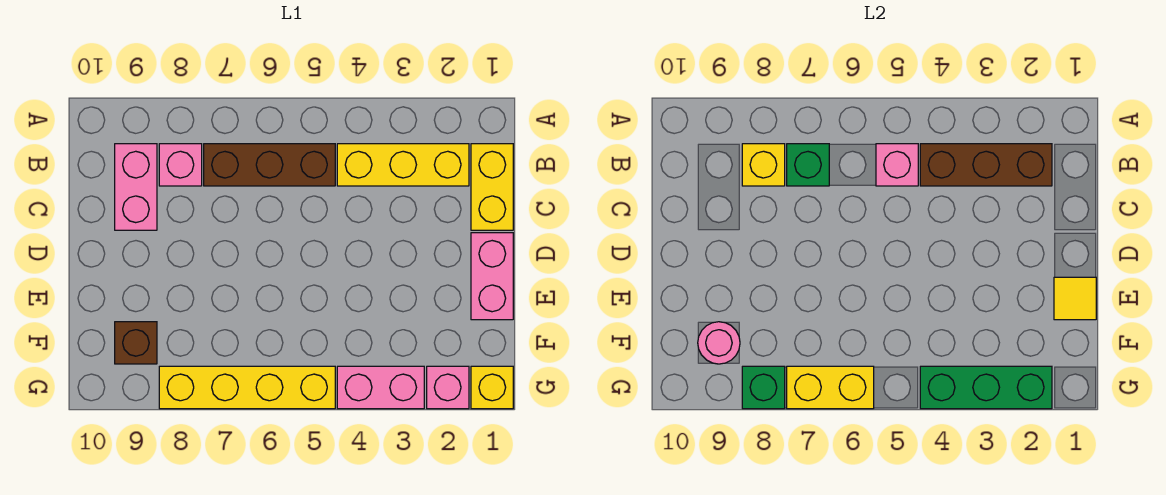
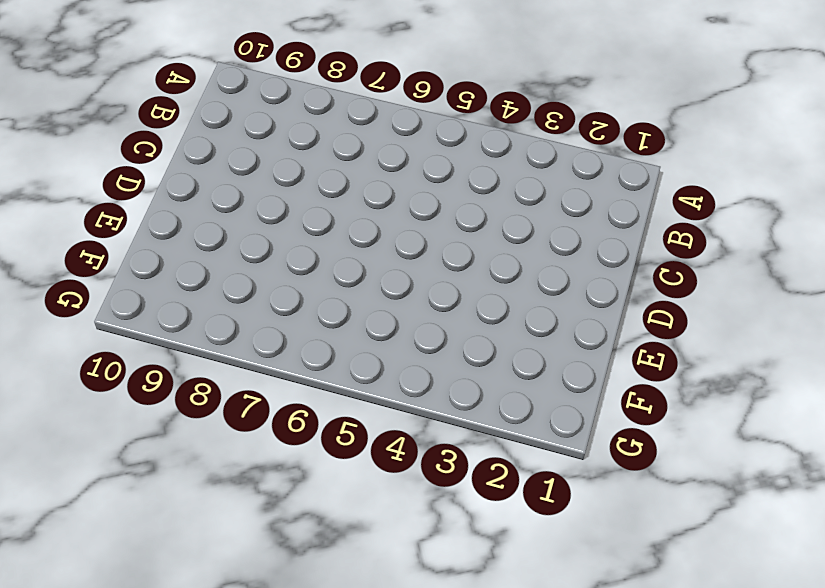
none -> yellow 1x2 brick [471,144,513,230]
none -> yellow 1x3 brick [337,144,469,186]
none -> brown 1x3 brick [204,144,335,186]

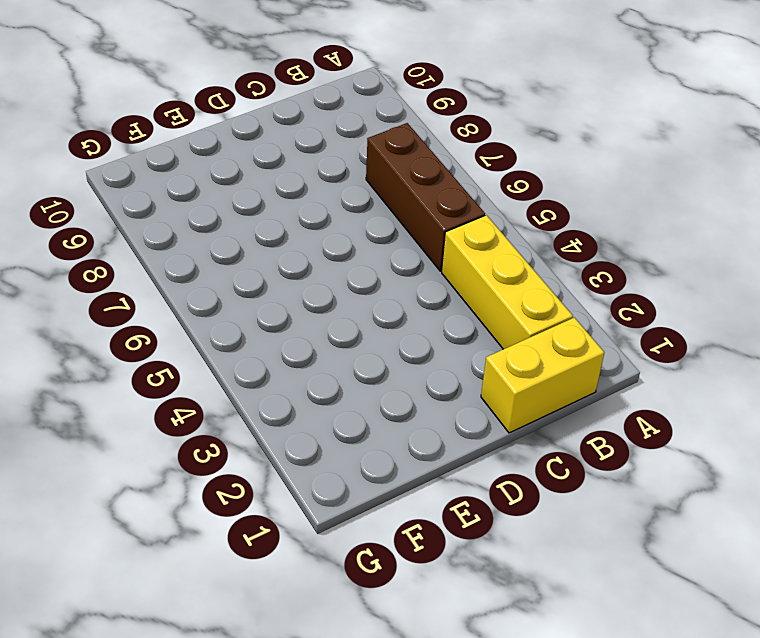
none -> pink 1x1 brick [159,144,202,186]
none -> pink 1x2 brick [115,144,157,230]
none -> pink 1x2 brick [471,233,513,320]

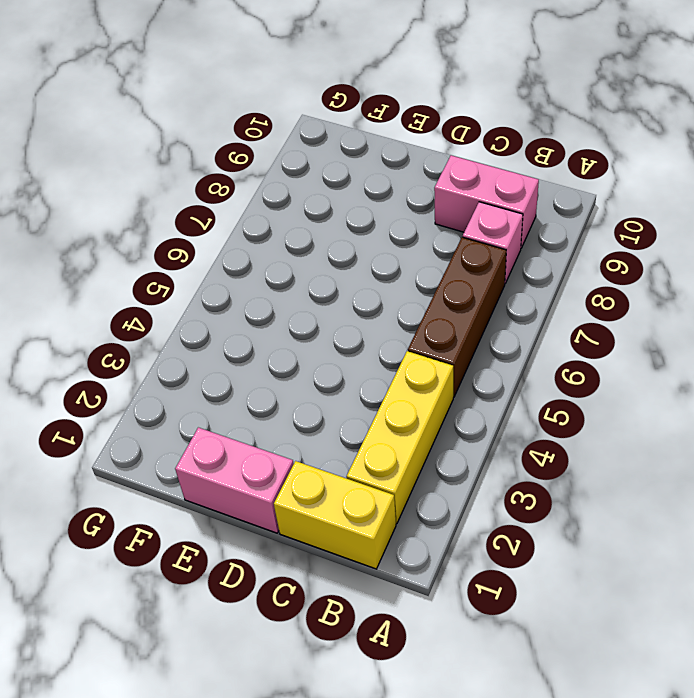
none -> brown 1x1 brick [115,322,157,364]
none -> yellow 1x1 brick [471,366,513,409]
none -> pink 1x1 brick [427,366,469,409]

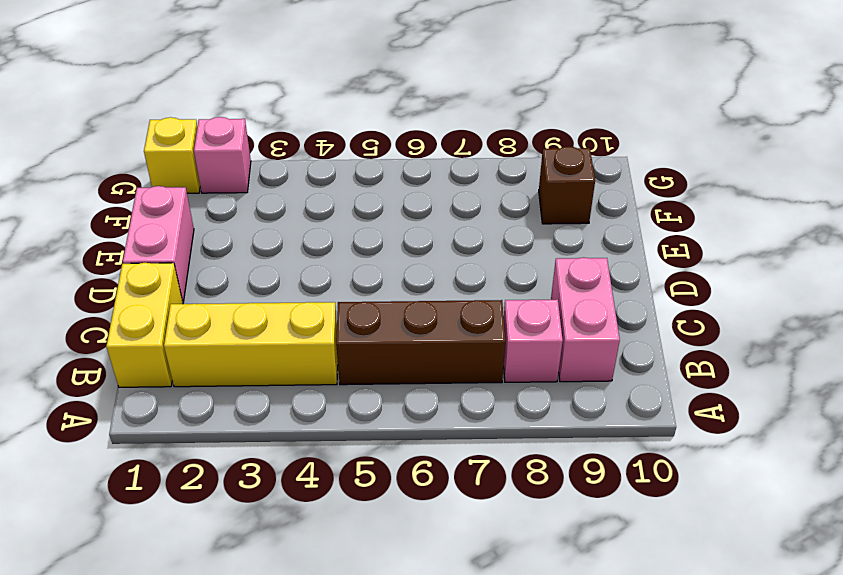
none -> pink 1x2 brick [337,366,424,409]
none -> yellow 1x4 brick [159,366,335,409]
none -> brown 1x3 brick [920,144,1052,186]

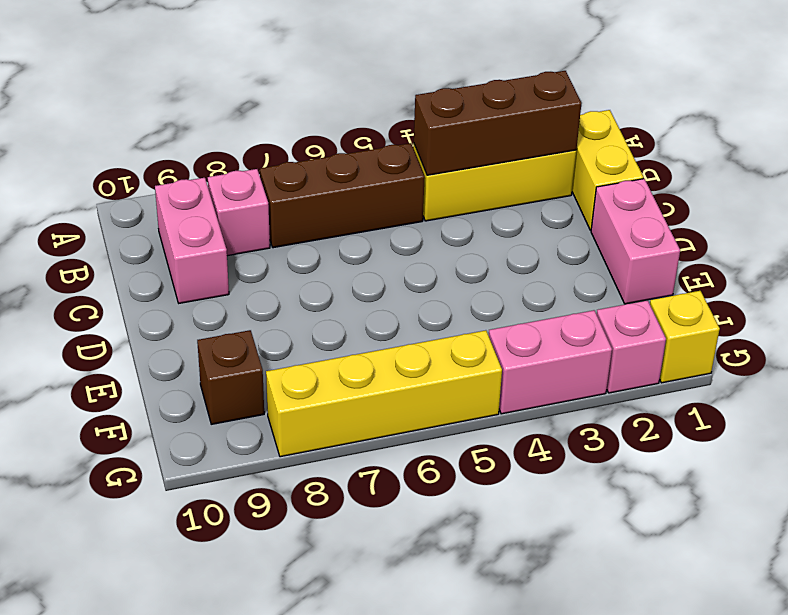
none -> pink 1x1 brick [876,144,918,186]
none -> green 1x1 brick [787,144,829,186]
none -> yellow 1x1 brick [742,144,785,186]

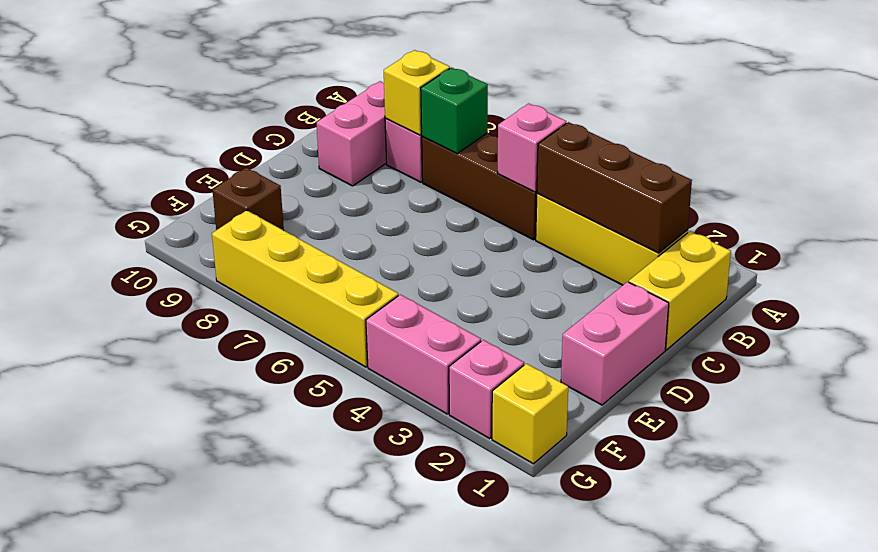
none -> yellow 1x1 tile [1054,277,1096,320]
none -> pink 1x1 round brick [698,322,740,364]
none -> green 1x3 brick [920,366,1052,409]

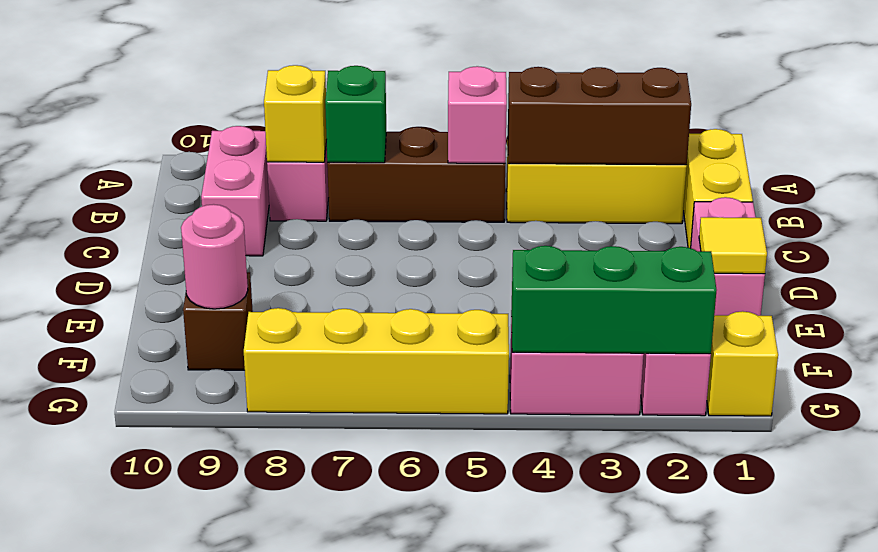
none -> yellow 1x2 brick [787,366,874,409]
none -> green 1x1 brick [742,366,785,409]

